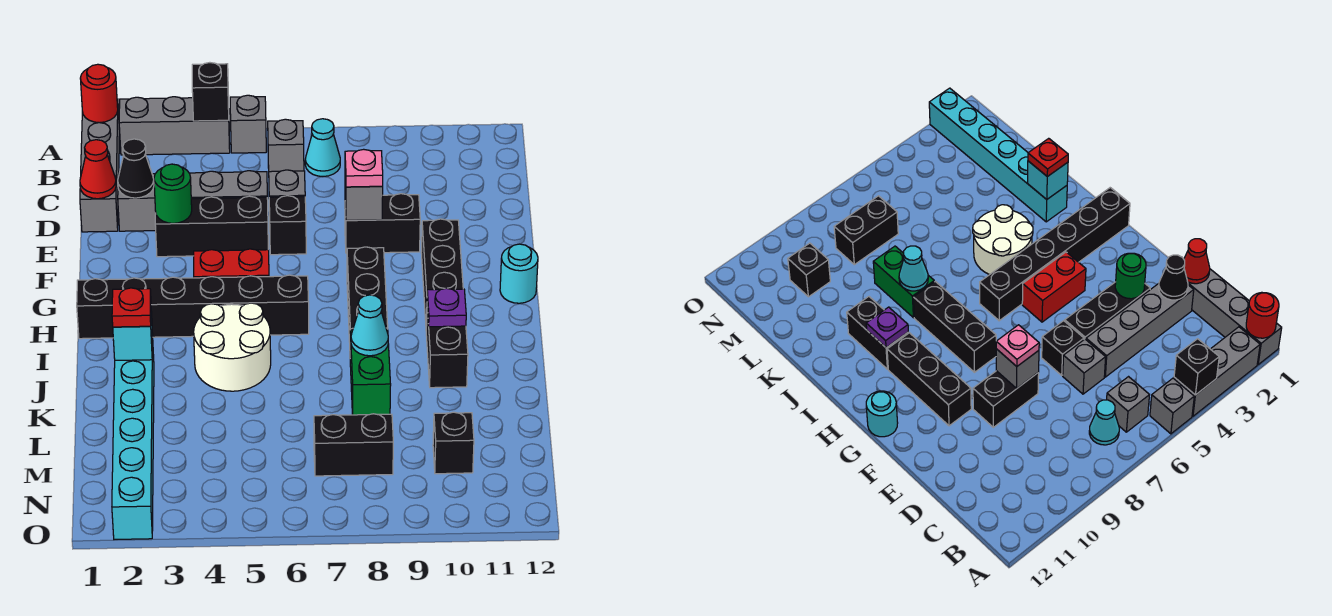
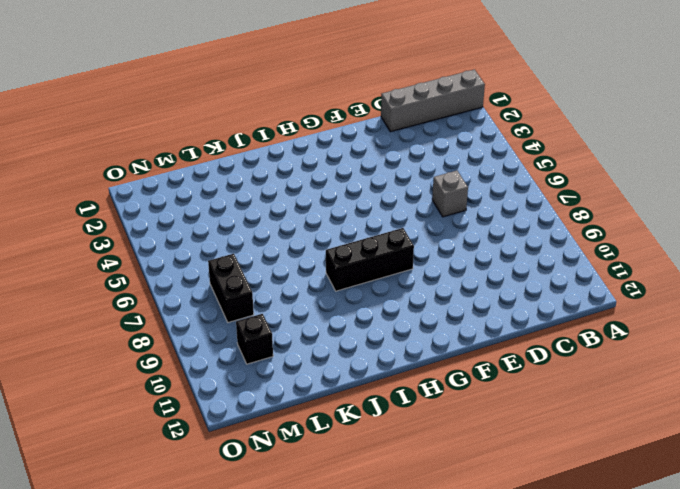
none -> grey 1x3 brick [119,97,230,155]
none -> grey 1x1 brick [230,95,266,153]
none -> grey 1x1 brick [268,119,304,172]
none -> cyan 1x1 cone [305,119,340,177]

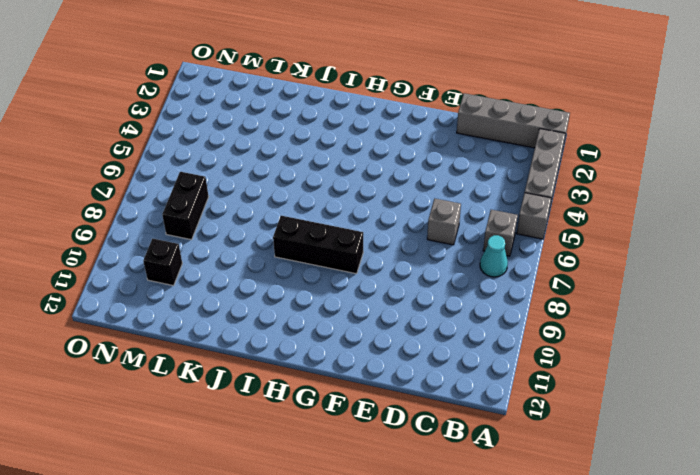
none -> grey 1x4 brick [118,171,267,231]
none -> black 1x3 brick [155,196,268,257]
none -> black 1x1 brick [269,196,306,255]
none -> black 1x2 brick [345,194,420,253]

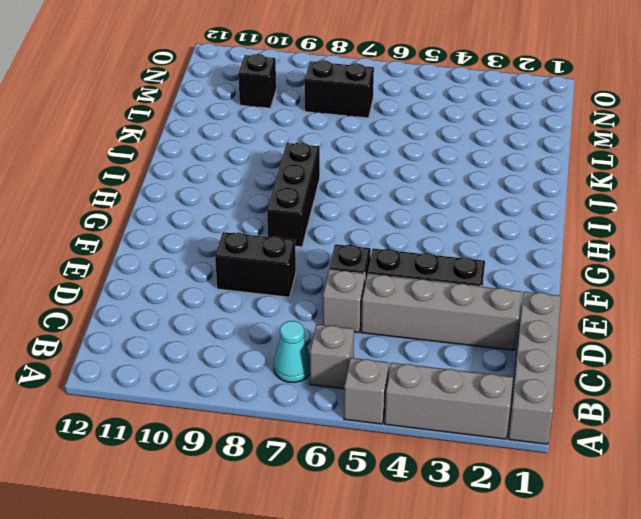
none -> black 1x3 brick [421,219,463,326]
none -> red 1x2 brick [194,249,269,278]
none -> cyan 1x1 round brick [500,244,538,303]
none -> black 1x6 brick [77,275,309,339]

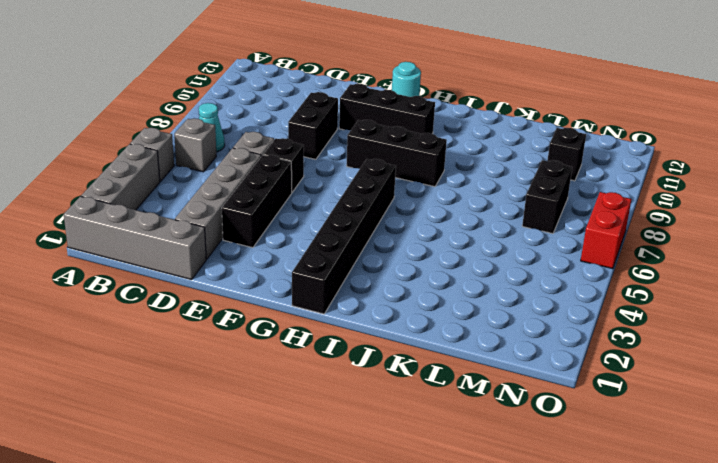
red 1x2 brick [581,192,631,269] -> red 1x2 brick moved to [194,249,269,278]
none -> white 2x2 round brick [194,303,271,391]
none -> black 1x2 brick [426,307,468,388]
none -> cyan 1x6 brick [112,334,154,539]
none -> green 1x2 brick [350,329,391,415]

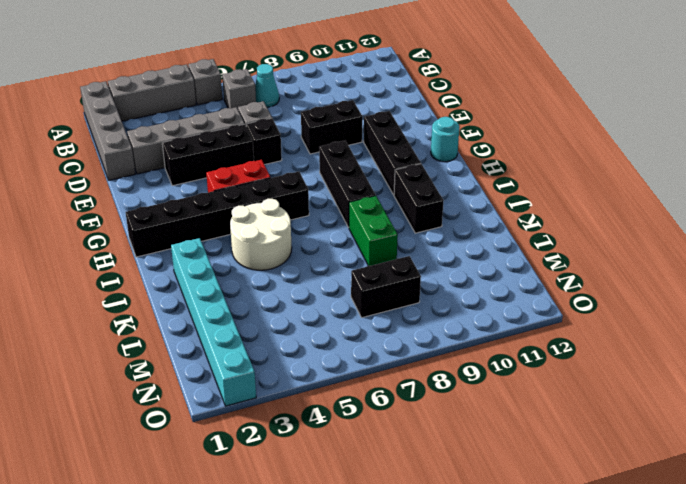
none -> black 1x1 brick [433,412,474,474]
none -> red 1x1 round brick [80,64,118,123]
none -> black 1x1 brick [192,63,229,121]
none -> red 1x1 cone [80,140,116,199]

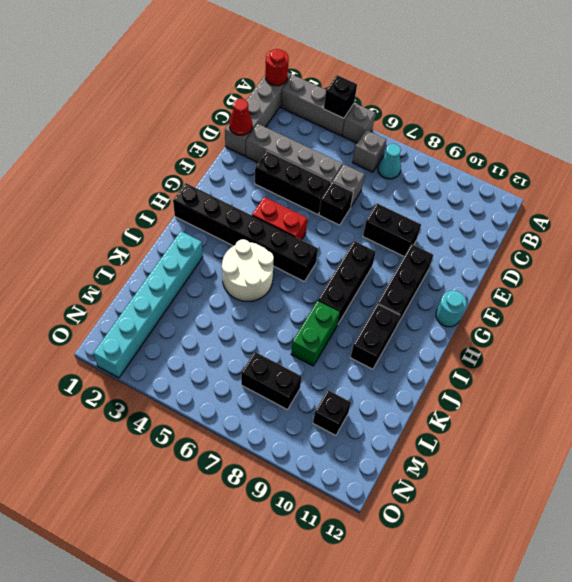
none -> black 1x1 cone [118,139,154,198]
none -> green 1x1 round brick [154,164,192,223]
none -> grey 1x1 brick [345,173,383,220]
none -> purple 1x1 plate [427,288,466,327]

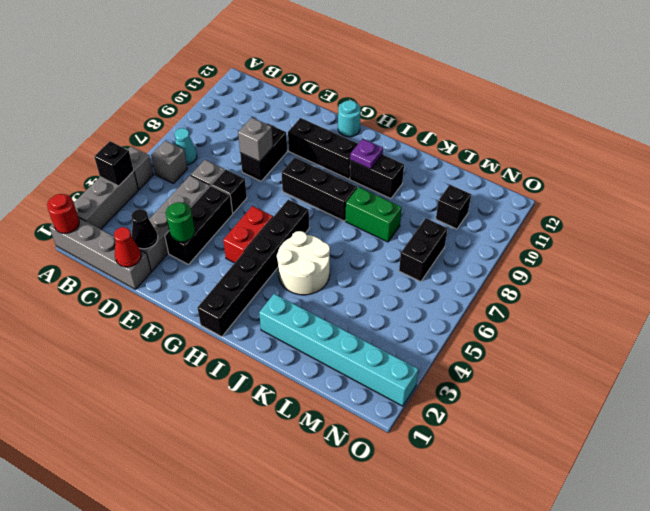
none -> cyan 1x1 brick [113,311,153,360]
none -> cyan 1x1 cone [351,295,388,356]
none -> pink 1x1 plate [345,149,383,187]
none -> red 1x1 plate [112,288,151,327]

